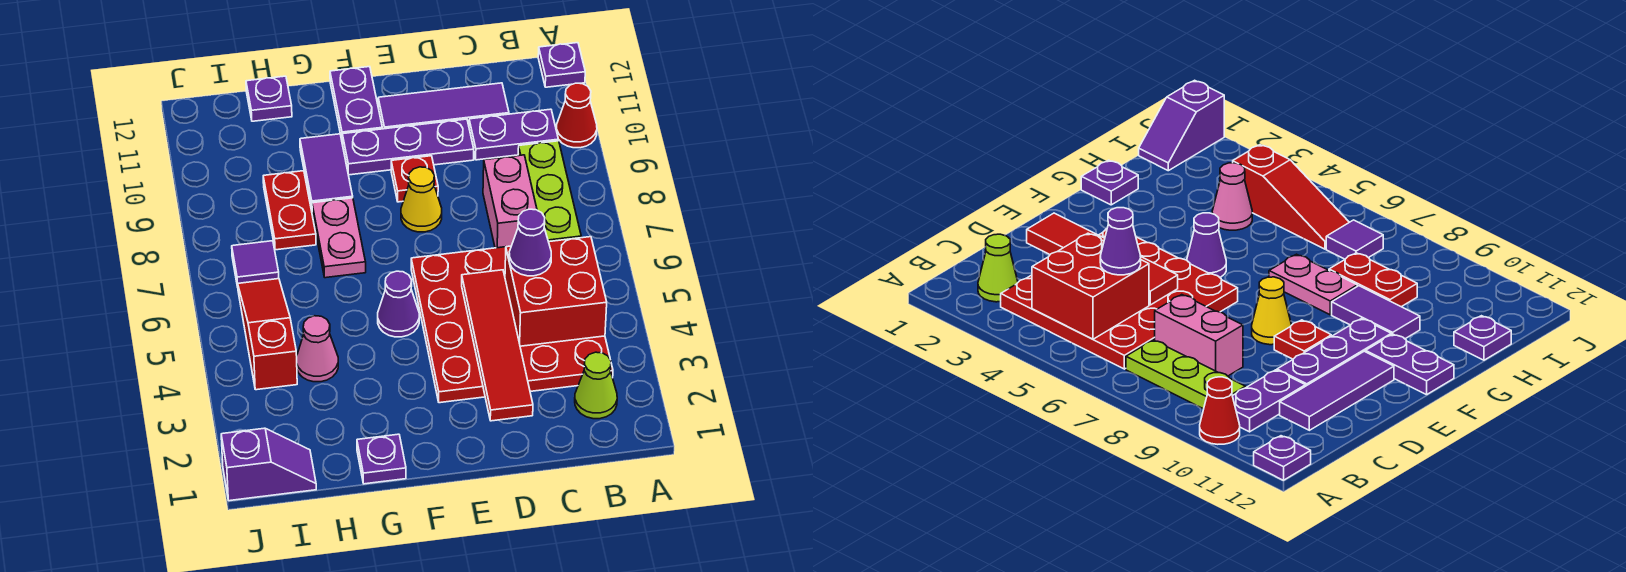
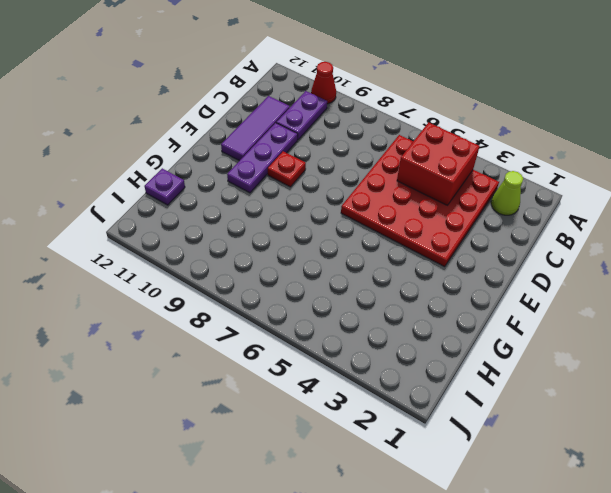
none -> purple 1x1 plate [538,43,585,87]
none -> lime 1x3 plate [518,141,581,242]
none -> pink 1x2 brick [483,155,537,248]

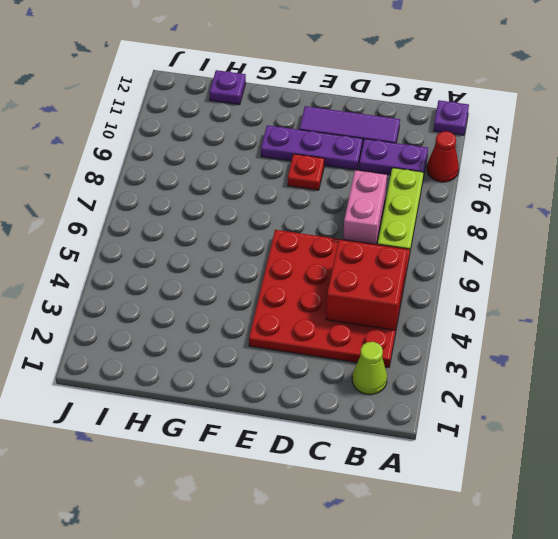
none -> yellow 1x1 cone [401,167,442,232]
none -> purple 1x1 cone [378,271,419,337]
none -> purple 1x2 plate [330,67,382,140]

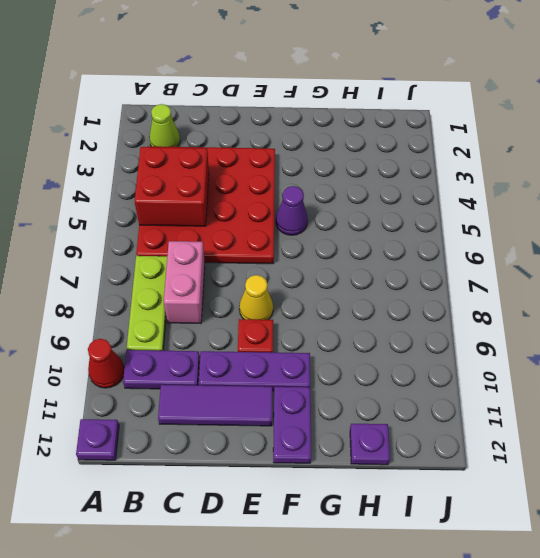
none -> purple 1x1 plate [357,434,406,484]
none -> pink 1x2 plate [312,198,366,278]
none -> purple 1x2 tile [300,134,353,210]

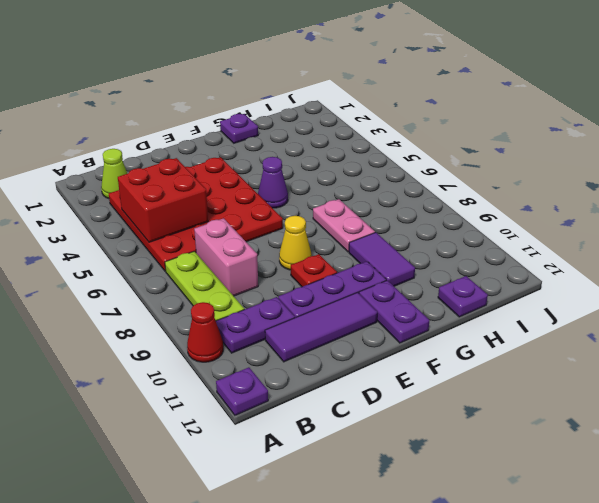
none -> pink 1x1 cone [297,316,338,382]
none -> red 1x2 plate [263,171,316,250]
none -> purple 1x2 slope [221,428,316,501]

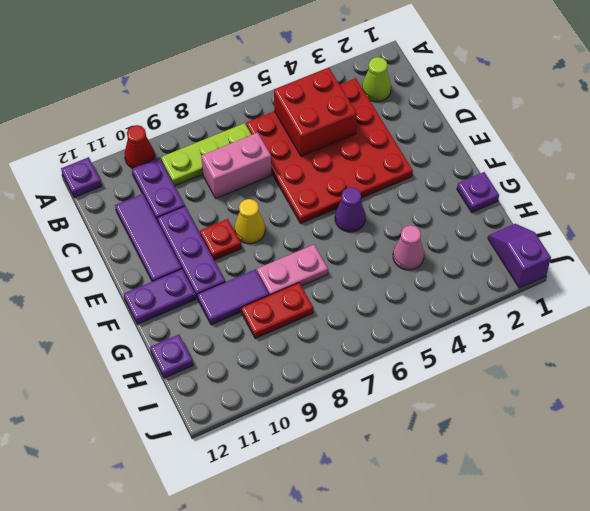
none -> red 1x3 slope [238,279,297,390]
none -> purple 1x1 tile [232,241,279,287]
none -> red 1x4 tile [462,270,533,421]

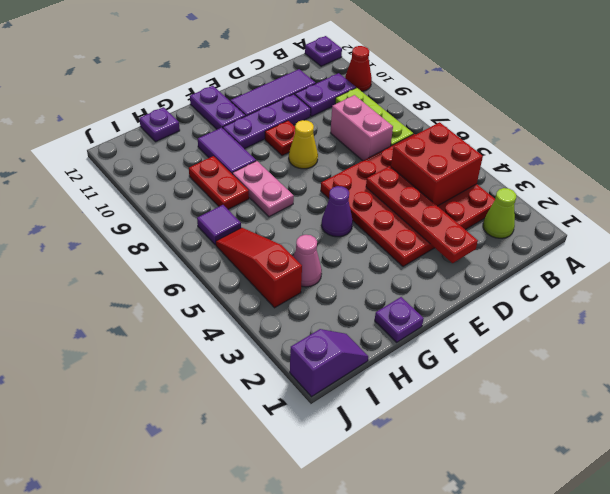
red 1x4 plate [366,166,478,263] -> red 1x4 tile [462,270,533,421]
none -> purple 1x1 cone [509,209,551,276]

